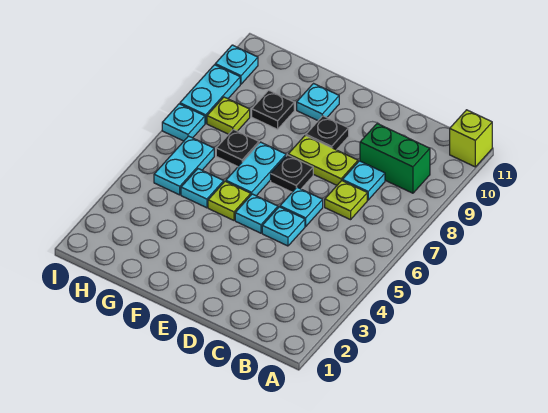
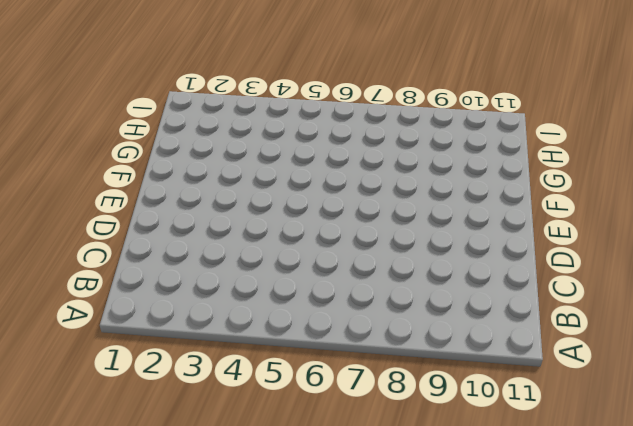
none -> lime 1x1 brick [450,110,492,167]
none -> green 1x2 brick [360,124,430,193]
none -> lime 1x1 plate [325,181,367,220]

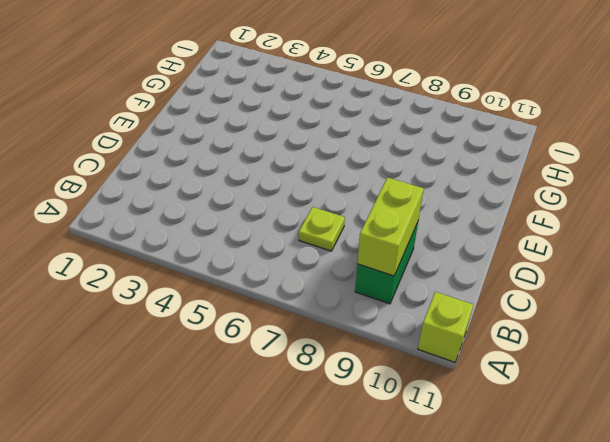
lime 1x2 brick [357,177,424,276] -> none
none -> cyan 1x1 plate [342,161,385,200]
none -> cyan 1x1 plate [262,207,305,246]
none -> cyan 1x1 plate [280,187,323,226]

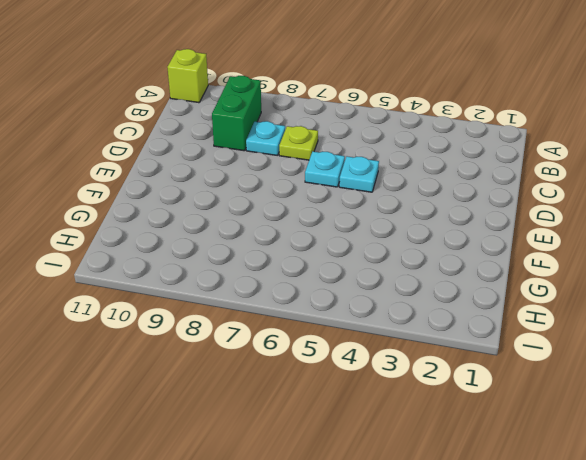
none -> lime 1x2 plate [288,135,358,185]
none -> cyan 1x1 plate [235,194,278,233]
none -> black 1x1 plate [271,155,313,192]

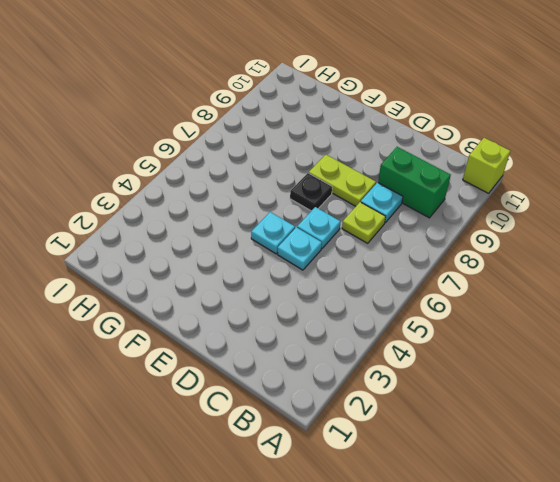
none -> black 1x1 plate [306,116,349,150]
none -> lime 1x1 plate [208,181,251,220]
none -> cyan 1x2 plate [226,142,286,196]

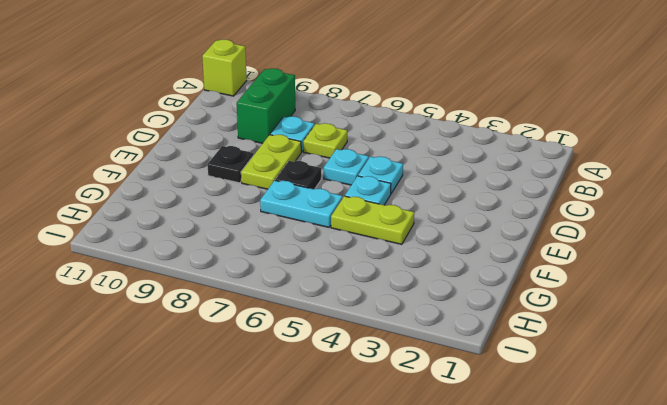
lime 1x2 plate [331,196,414,244] -> lime 1x1 plate [208,181,251,220]
none -> cyan 1x1 plate [297,84,339,121]
none -> cyan 1x1 plate [181,169,224,208]
none -> black 1x1 plate [216,129,259,167]

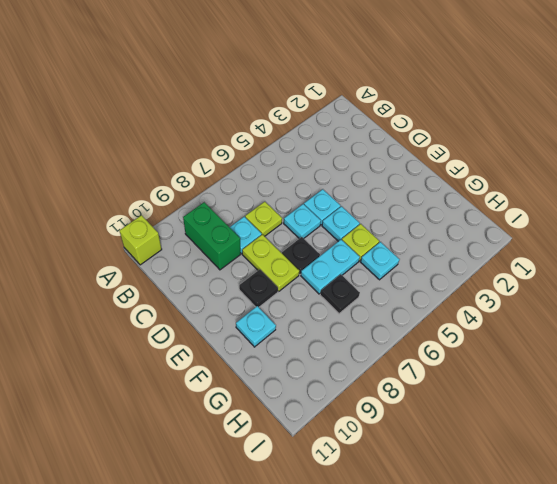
none -> black 1x1 plate [252,90,294,129]
none -> cyan 1x2 plate [154,136,214,195]
none -> lime 1x1 plate [207,97,250,134]

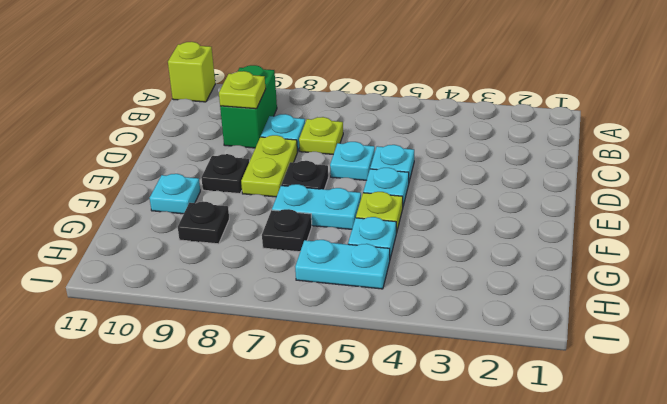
lime 1x1 plate [219,71,266,109] -> lime 1x1 plate moved to [207,97,250,134]
none -> cyan 1x1 plate [162,104,205,141]
none -> cyan 1x2 plate [180,65,240,123]
none -> cyan 1x1 plate [215,45,258,84]

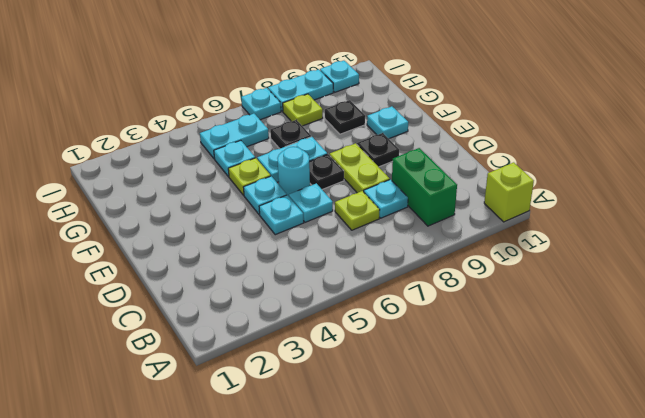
cyan 1x1 round brick [277,147,310,196] -> none

